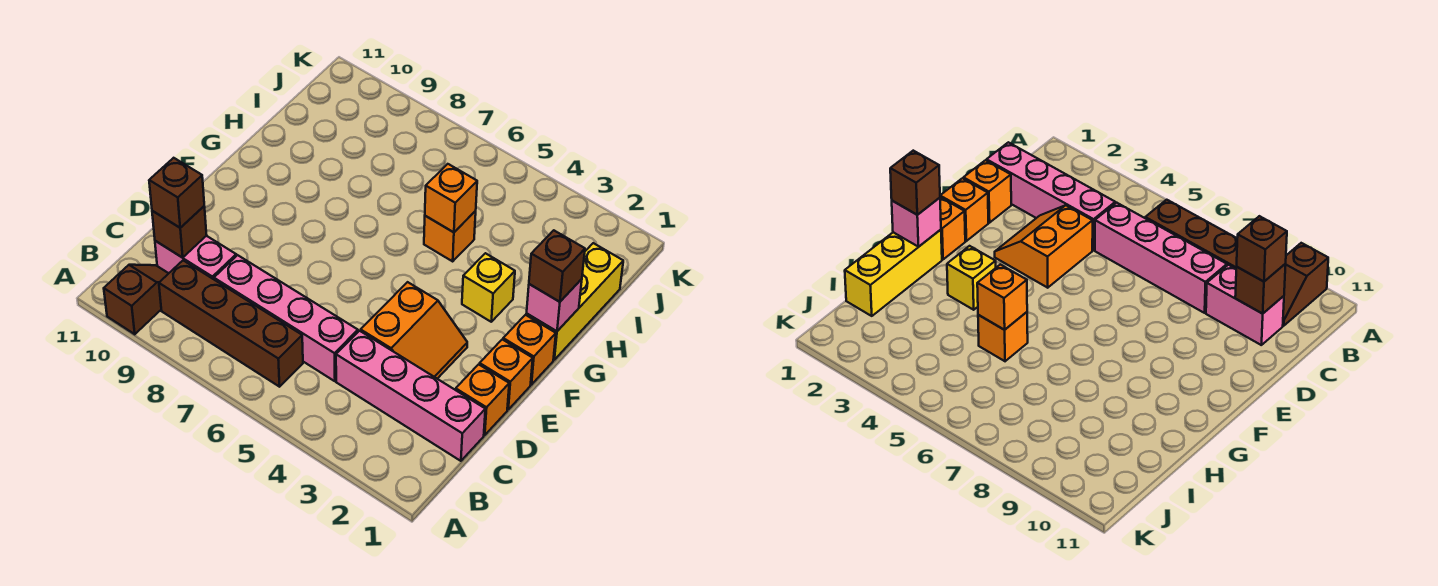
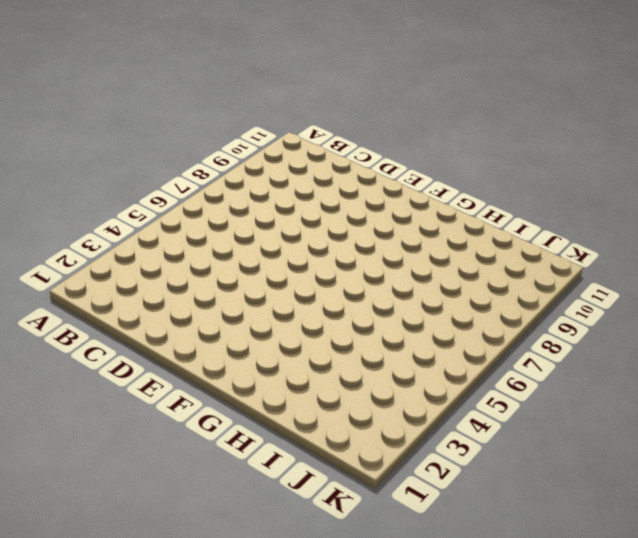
none -> brown 1x2 slope [104,265,169,334]
none -> brown 1x4 brick [159,260,303,387]
none -> pink 1x4 brick [336,331,485,461]

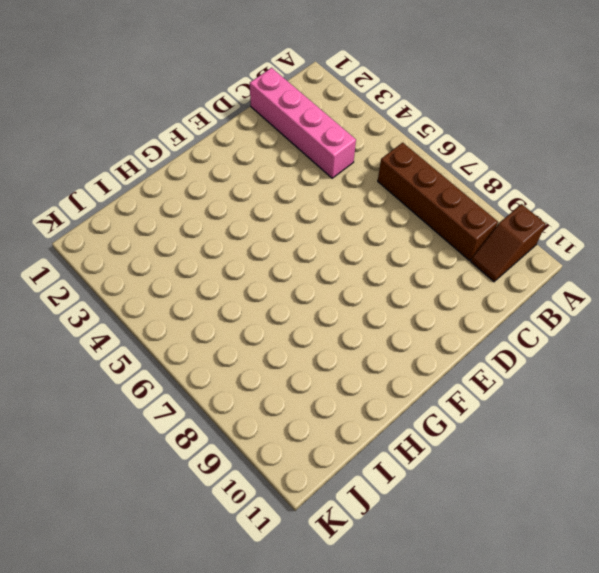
none -> pink 1x4 brick [214,255,358,381]
none -> pink 1x2 brick [155,236,236,279]
none -> orange 1x1 brick [456,364,509,435]

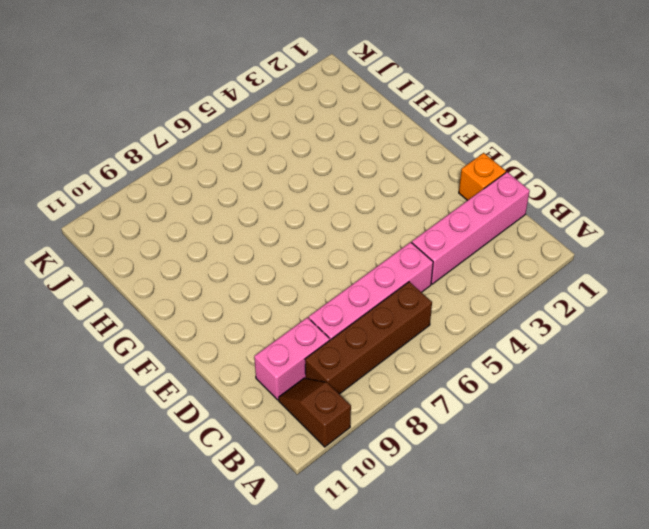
none -> orange 2x2 slope [361,282,467,379]
none -> orange 1x1 brick [480,339,533,409]
none -> orange 1x1 brick [503,315,556,385]

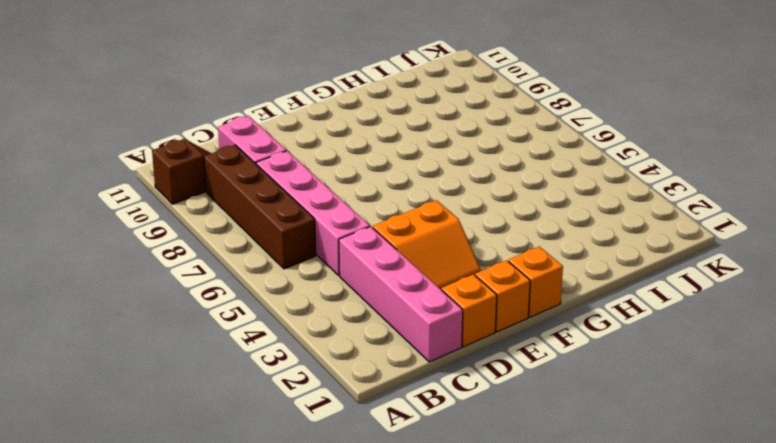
none -> yellow 1x3 brick [526,243,623,360]
none -> yellow 1x1 brick [462,253,515,322]
none -> orange 1x1 brick [424,211,476,261]

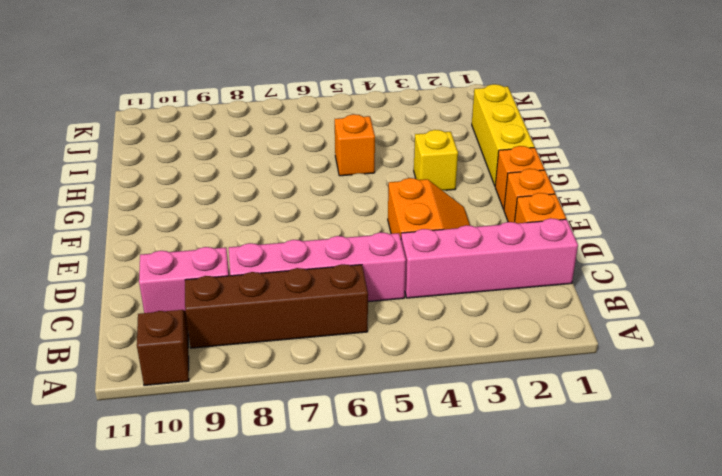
none -> brown 1x1 brick [152,206,207,258]
none -> pink 1x1 brick [527,279,582,331]
none -> orange 1x1 brick [425,164,477,232]

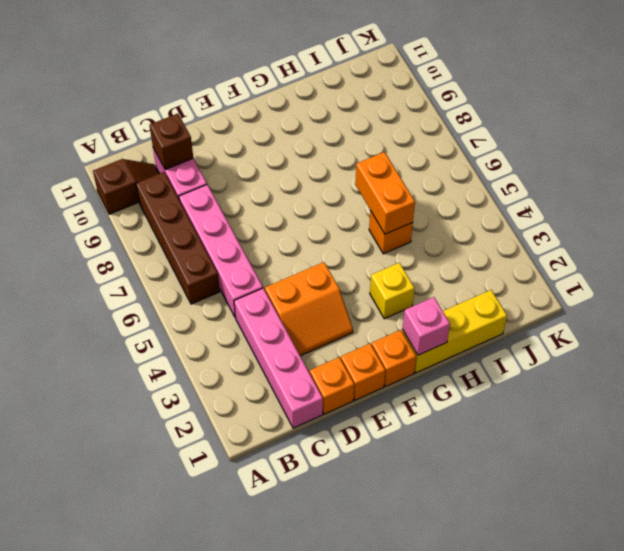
orange 1x2 brick [355,152,415,234] -> orange 1x1 brick [425,164,477,232]
none -> brown 1x1 brick [149,158,204,228]
none -> brown 1x1 brick [529,230,585,302]

